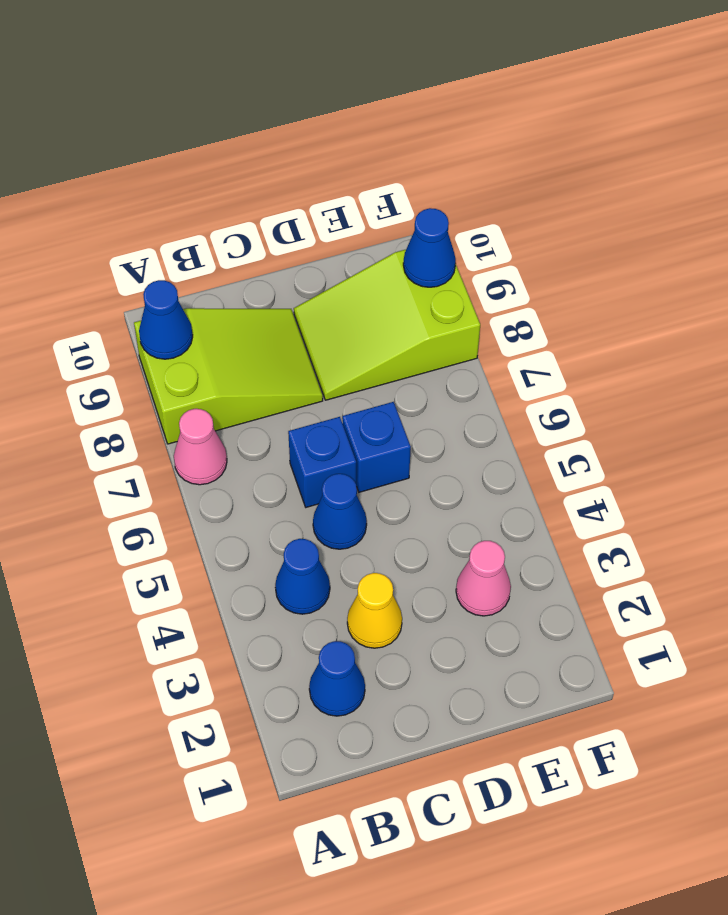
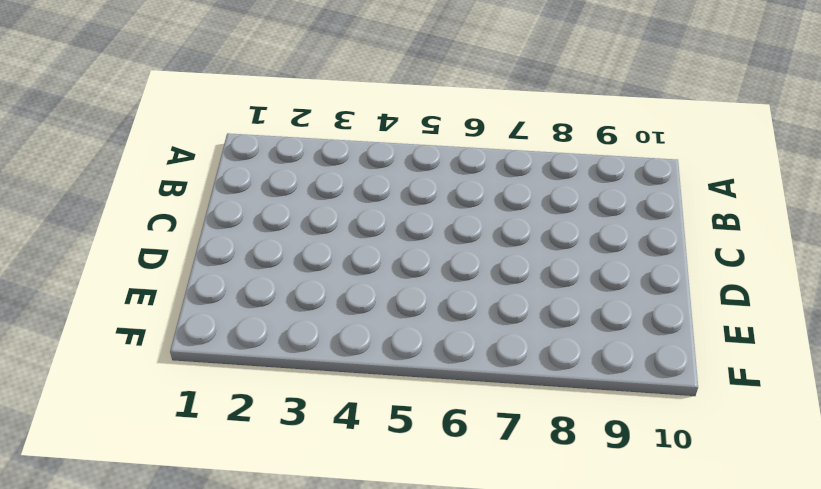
none -> pink 1x1 cone [174,409,227,485]
none -> lime 2x3 slope [134,308,323,444]
none -> blue 1x1 cone [309,641,365,716]

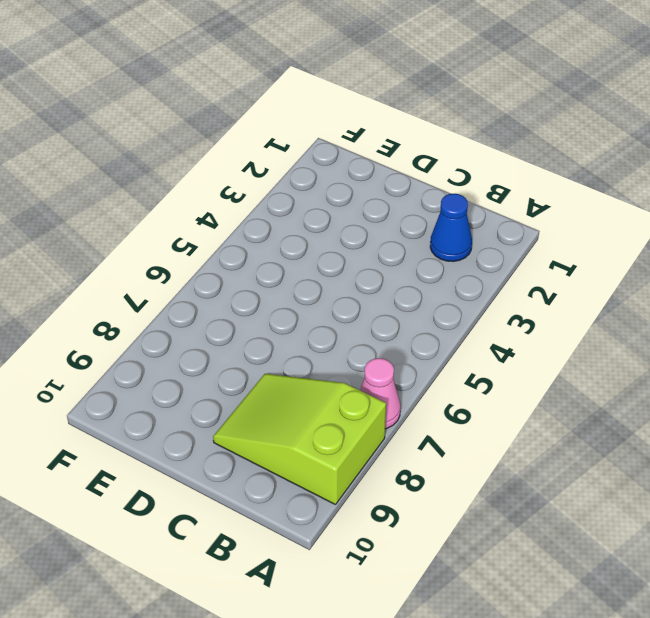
none -> blue 1x1 cone [275,539,330,614]
none -> yellow 1x1 cone [347,573,402,648]
none -> blue 1x1 cone [313,474,367,549]

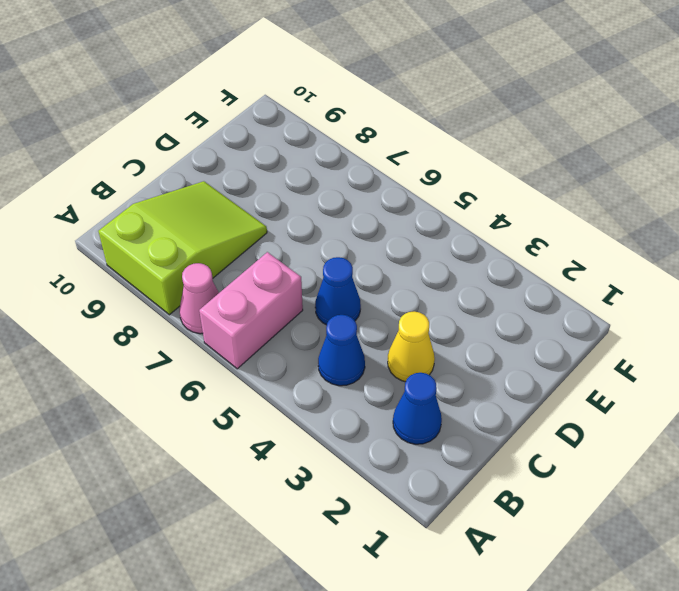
pink 1x2 brick [199,252,303,369] -> none
none -> blue 1x1 brick [288,417,356,507]
none -> blue 1x1 brick [342,402,411,492]
none -> lime 2x3 slope [294,250,480,400]

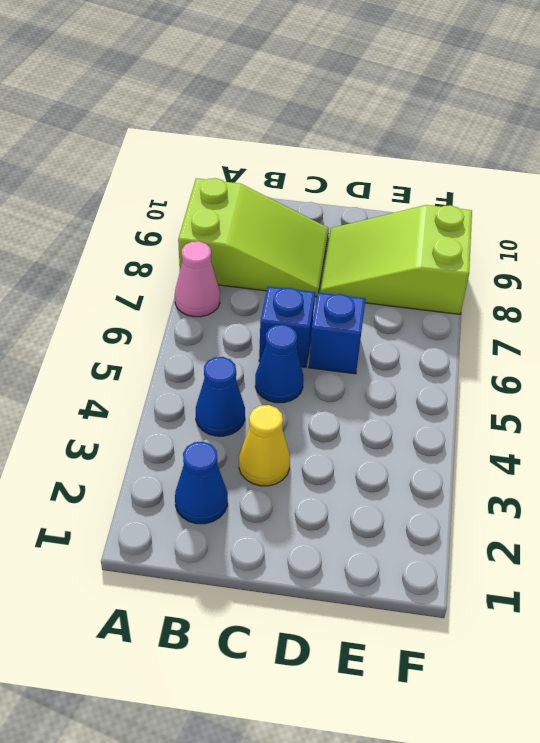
none -> pink 1x1 cone [456,541,511,616]
none -> blue 1x1 cone [139,280,193,359]
none -> blue 1x1 cone [403,208,456,287]

